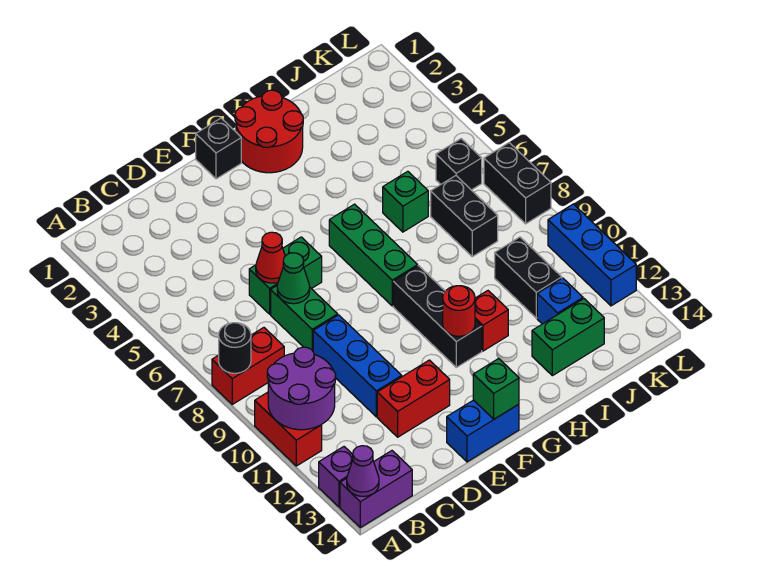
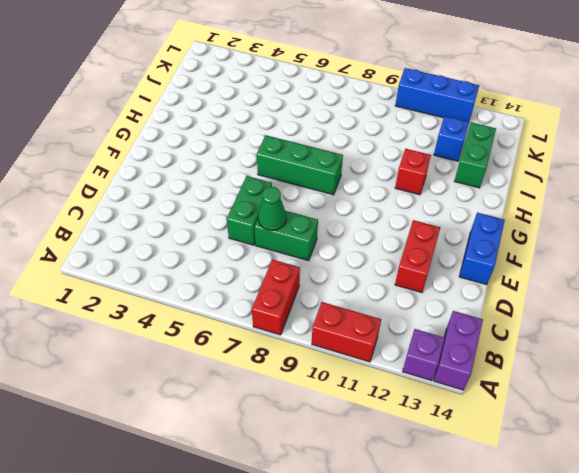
none -> blue 1x3 brick [313,315,402,417]
none -> black 1x1 brick [196,118,241,179]
none -> red 2x2 round brick [235,90,303,173]

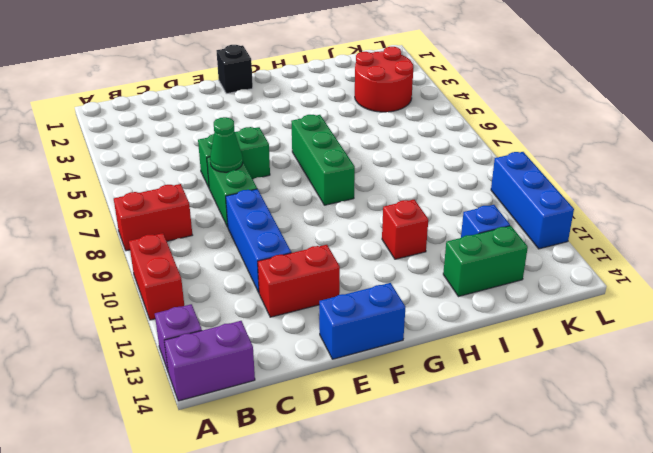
red 2x2 round brick [355,47,413,112] -> red 2x2 round brick moved to [235,90,303,173]
none -> black 1x3 brick [393,266,482,367]
none -> green 1x1 brick [383,171,428,232]
none -> black 1x2 brick [431,176,498,257]

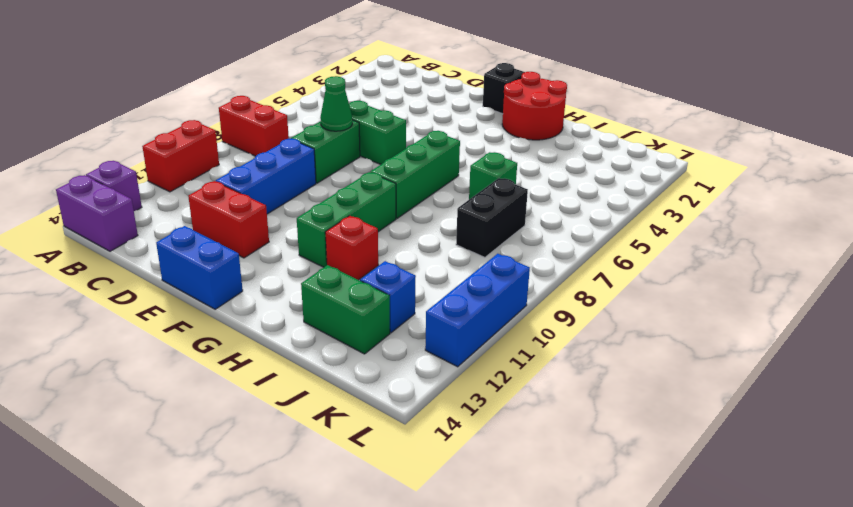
green 1x3 brick [297,172,396,267] -> black 1x3 brick [393,266,482,367]
none -> black 1x2 brick [495,237,562,318]
none -> black 1x1 brick [436,139,482,190]
none -> black 1x2 brick [484,143,551,224]

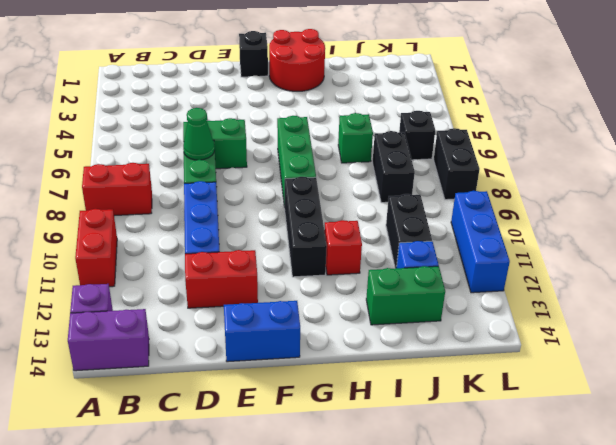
none -> black 1x1 round brick [219,323,251,373]
none -> purple 2x2 round brick [267,347,336,430]
none -> purple 1x1 cone [347,446,379,496]

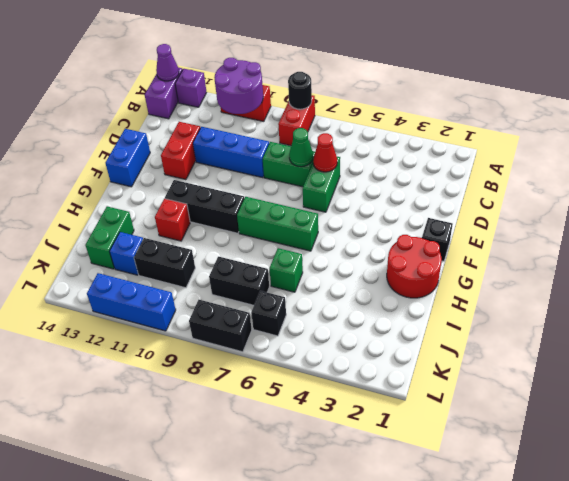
none -> green 1x1 brick [473,358,519,419]
none -> red 1x1 round brick [443,286,475,336]

